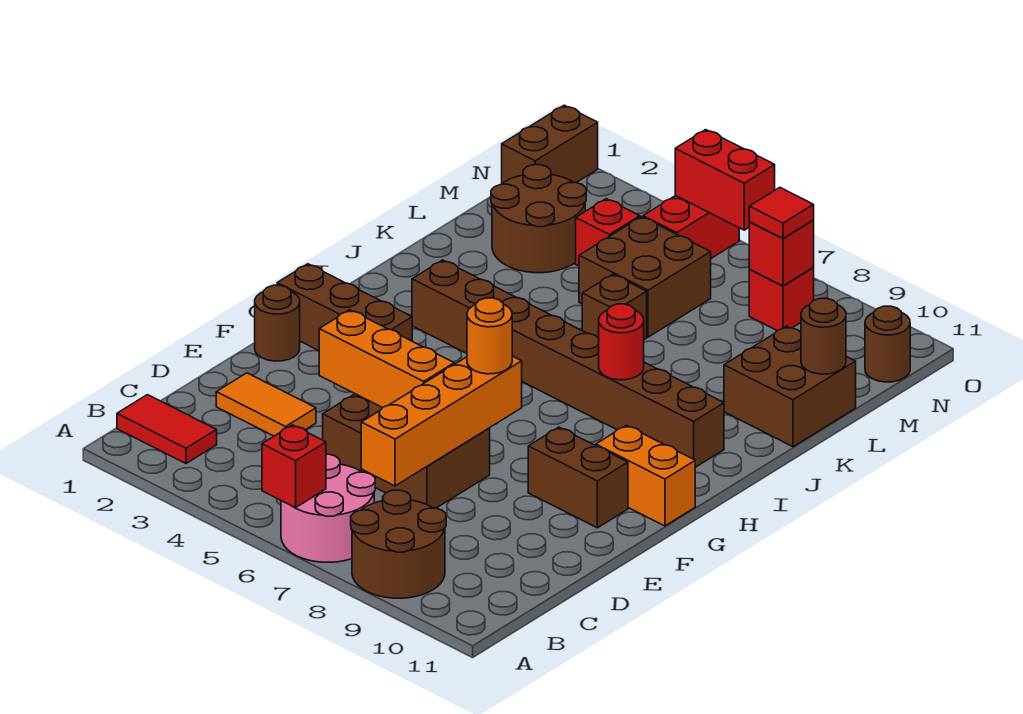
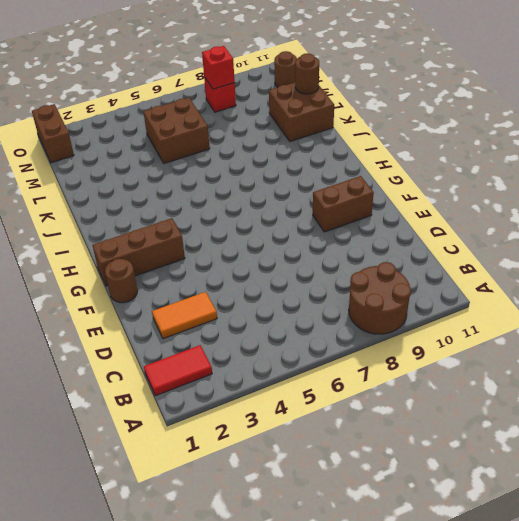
none -> pink 2x2 round brick [281,454,375,562]
none -> brown 2x3 brick [323,394,490,508]
none -> orange 1x2 brick [596,425,695,526]

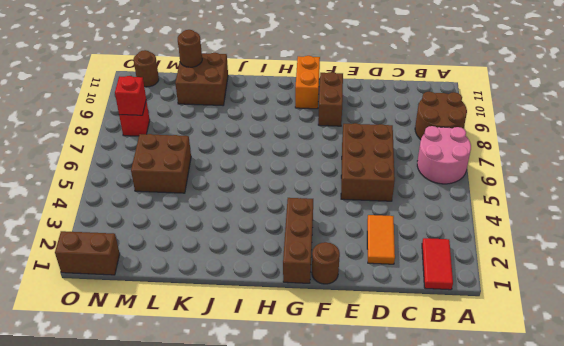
none -> brown 1x8 brick [412,260,724,467]
none -> brown 1x1 brick [582,274,647,340]
none -> brown 2x2 round brick [491,165,586,273]

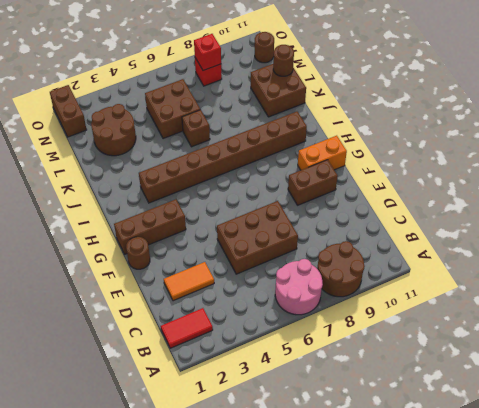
none -> red 1x1 brick [576,199,640,266]
none -> red 1x2 brick [643,196,739,258]
none -> red 1x1 brick [262,425,326,508]

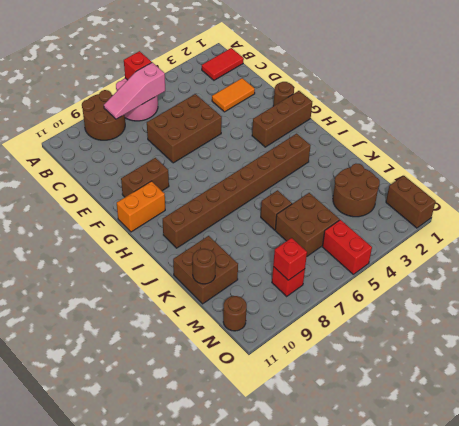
pink 1x3 slope [104,62,165,119] -> none
none -> red 1x1 brick [576,199,640,266]
none -> orange 1x4 brick [361,356,522,486]
none -> orange 1x3 brick [319,310,454,408]

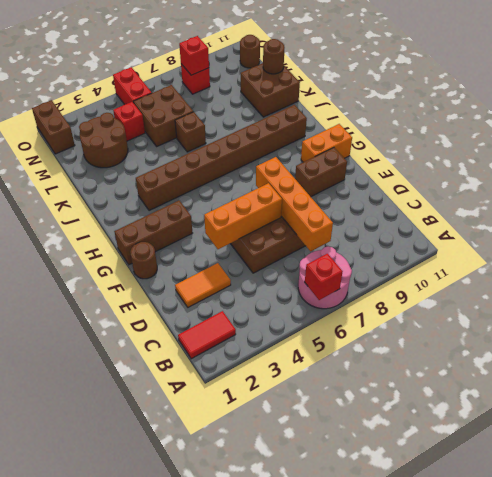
none -> brown 2x2 round brick [351,490,446,598]
none -> red 1x1 round brick [599,304,644,380]
none -> red 1x2 brick [675,130,775,230]

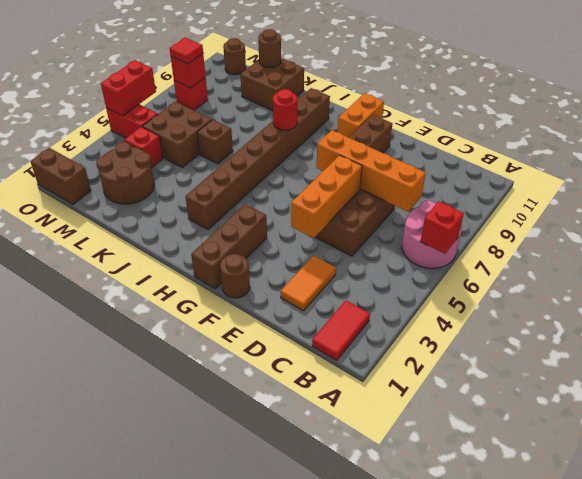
none -> brown 2x2 round brick [351,490,446,598]
none -> orange 1x1 round brick [467,298,512,374]

